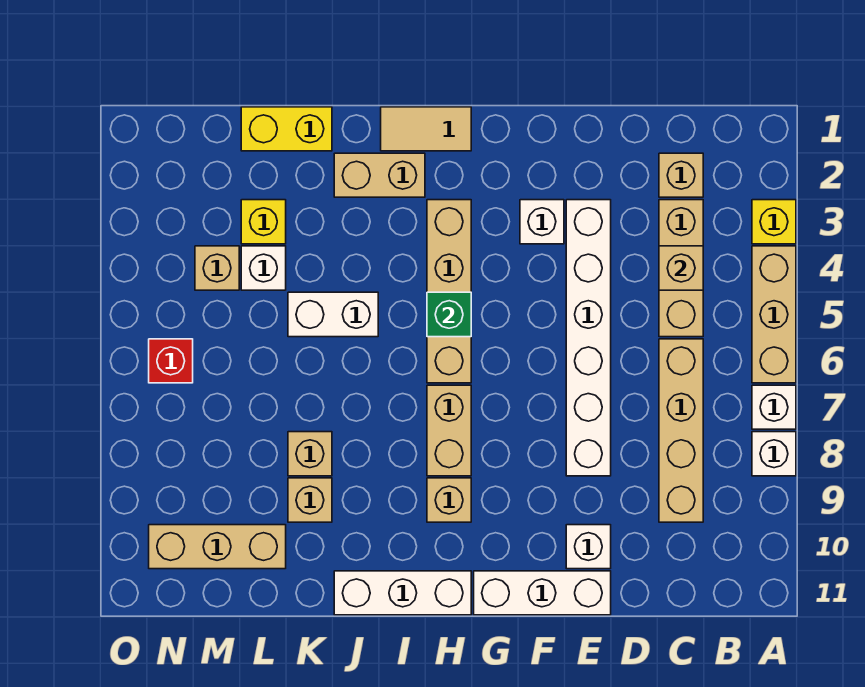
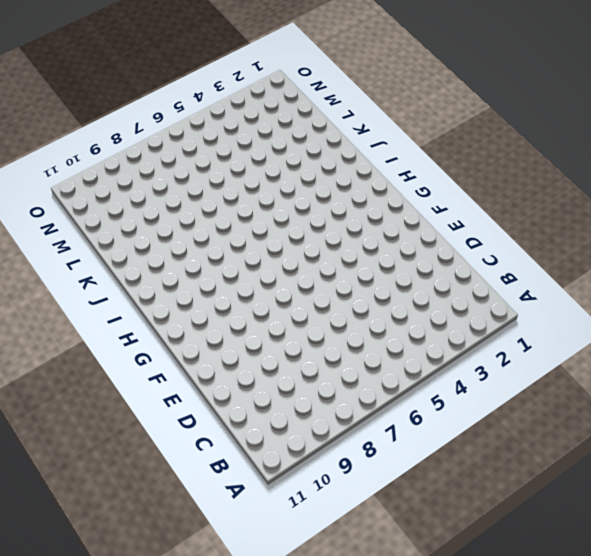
none -> yellow 1x1 brick [752,200,796,244]
none -> tan 1x3 brick [752,246,796,383]
none -> white 1x1 brick [752,385,796,429]

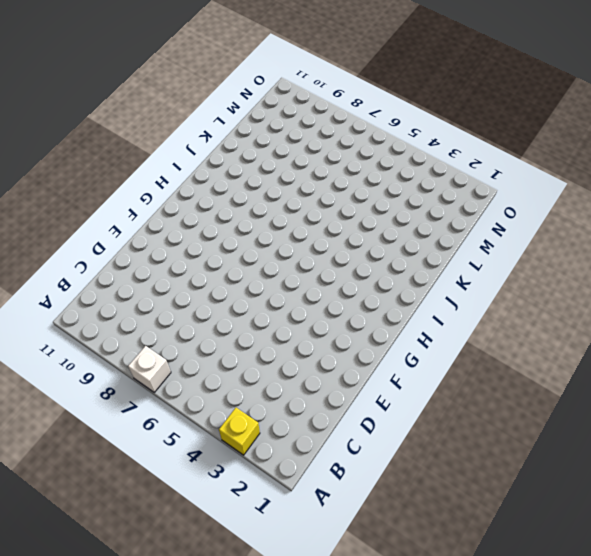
none -> tan 1x3 brick [752,246,796,383]
none -> white 1x1 brick [752,432,796,476]
none -> tan 1x1 brick [659,153,703,197]

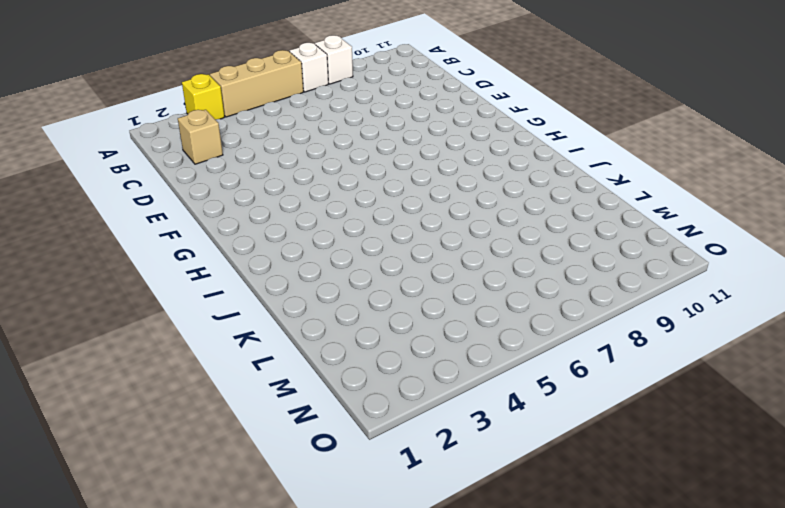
none -> tan 1x3 brick [659,200,703,337]
none -> tan 1x4 brick [659,339,703,522]
none -> white 1x6 brick [566,200,611,476]

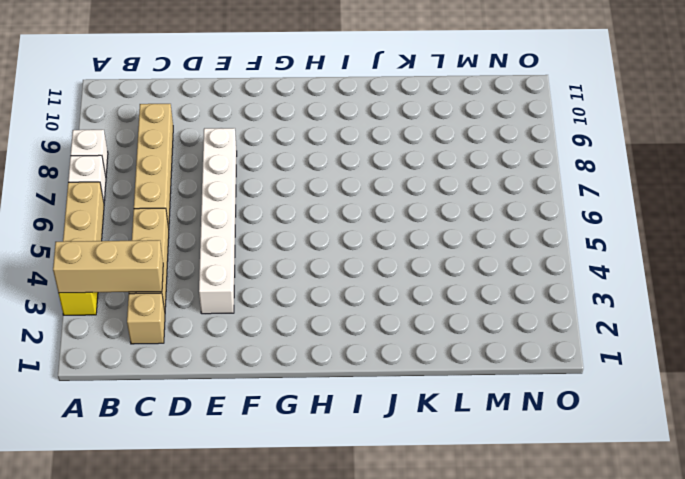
tan 1x3 brick [53,240,163,293] -> tan 1x3 brick moved to [149,525,286,569]
none -> white 1x1 brick [566,525,611,569]
none -> white 1x3 brick [474,571,611,615]
none -> white 1x1 brick [520,200,564,244]

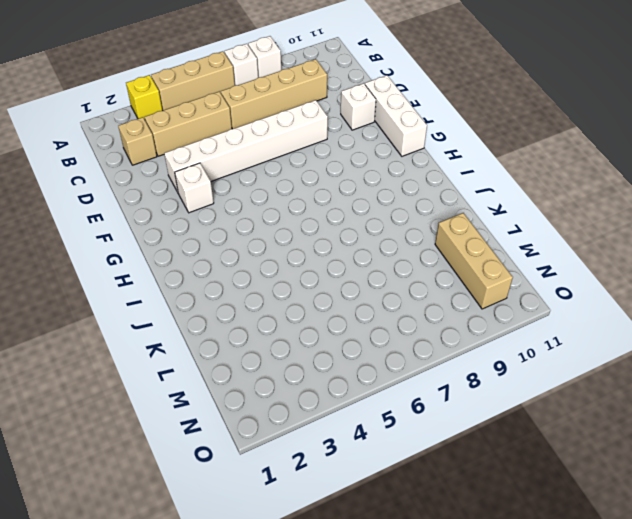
none -> tan 1x2 tile [381,107,471,151]
none -> tan 1x4 brick [427,200,471,383]
none -> tan 1x2 brick [427,385,471,476]

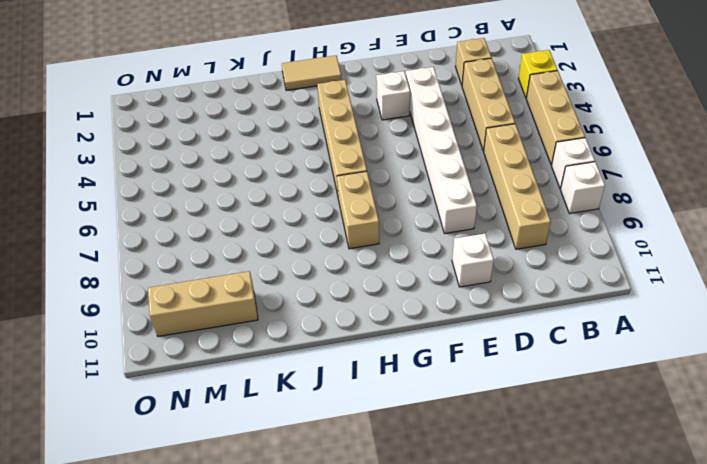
none -> white 1x3 brick [474,571,611,615]
none -> tan 1x1 brick [427,478,471,522]
none -> white 1x3 brick [334,571,471,615]

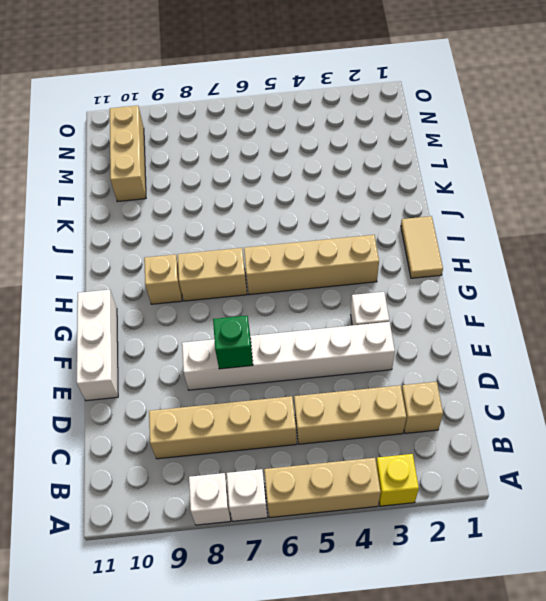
green 1x1 brick [213,316,253,369] -> green 1x1 brick moved to [427,292,471,337]
none -> white 1x1 brick [566,525,611,569]
none -> white 1x3 brick [334,571,471,615]
none -> tan 1x2 brick [334,153,425,197]

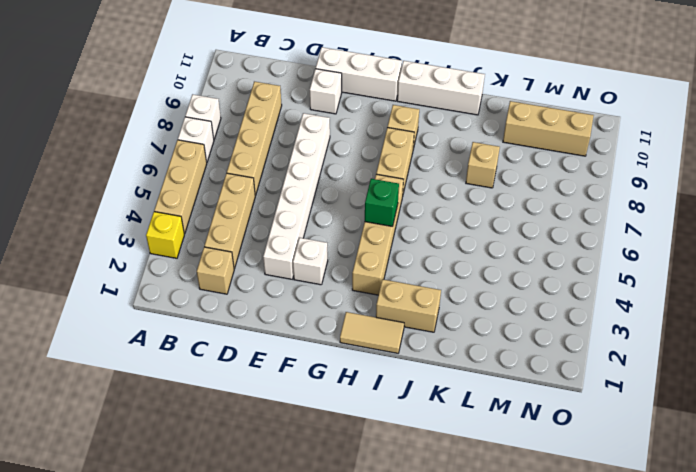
none -> white 1x2 brick [288,292,378,337]
none -> yellow 1x2 brick [241,107,332,151]
none -> tan 1x1 brick [288,478,332,522]

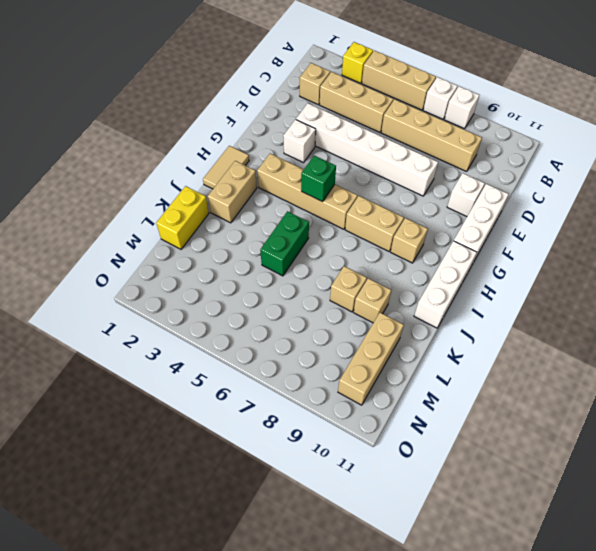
green 1x2 brick [260,211,309,276] -> white 1x2 brick [288,292,378,337]
none -> yellow 1x1 brick [241,200,286,244]
none -> white 1x1 brick [241,246,286,290]
none -> tan 1x1 brick [195,246,239,290]

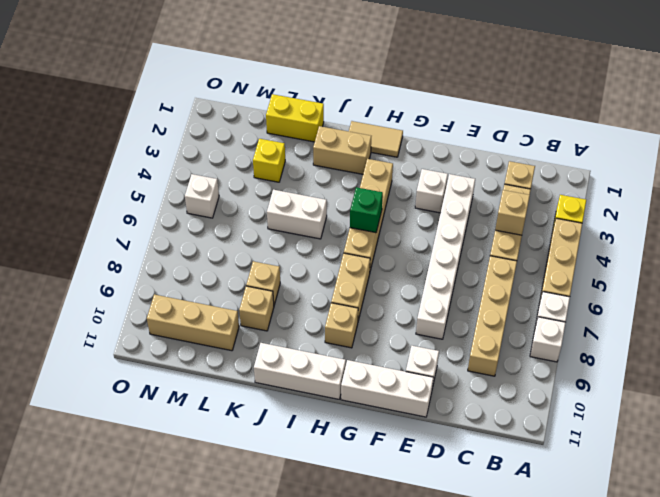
white 1x1 brick [185,174,219,218] -> white 1x1 brick moved to [241,246,286,290]
none -> tan 1x1 brick [195,246,239,290]
none -> red 1x1 brick [149,339,193,383]

